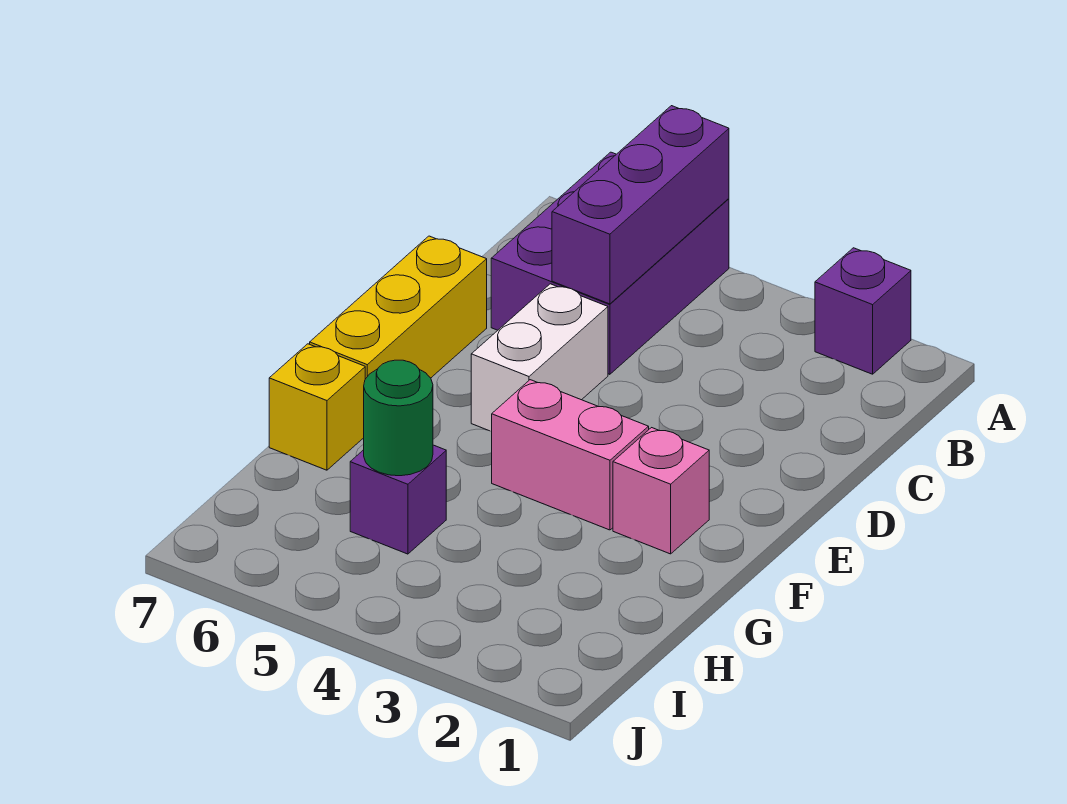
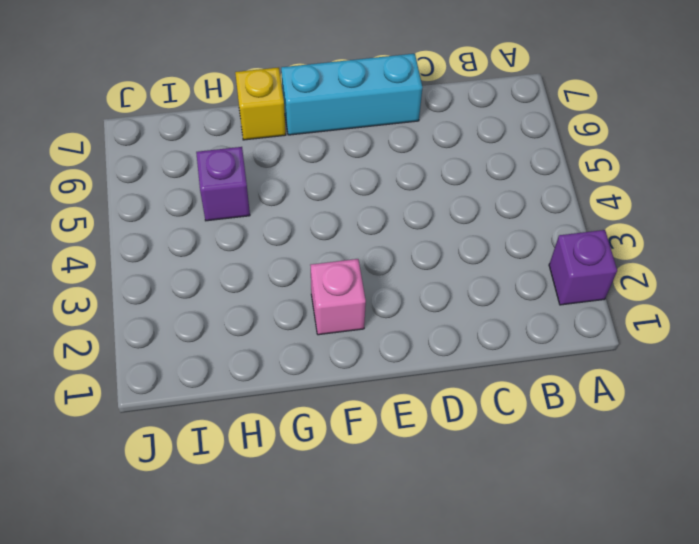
cyan 1x3 brick [281,54,423,135] -> yellow 1x3 brick [310,236,487,379]
none -> purple 2x3 brick [491,152,729,374]
none -> white 1x2 brick [471,284,608,432]

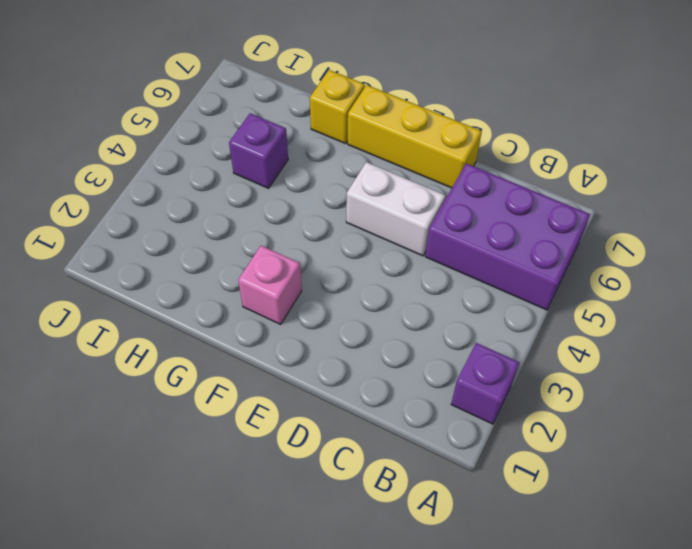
none -> pink 1x2 brick [492,380,649,530]
none -> purple 1x3 brick [552,106,729,304]

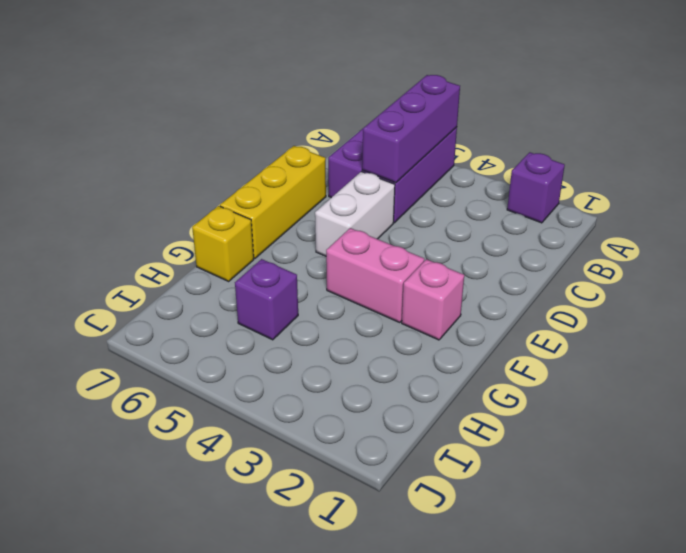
none -> green 1x1 round brick [364,360,433,476]

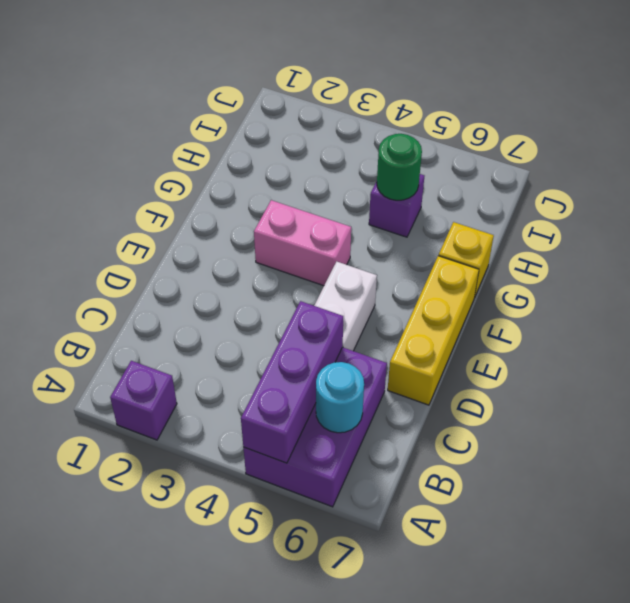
cyan 1x1 round brick [316,362,364,433] -> none
none -> pink 1x1 brick [613,428,709,554]

